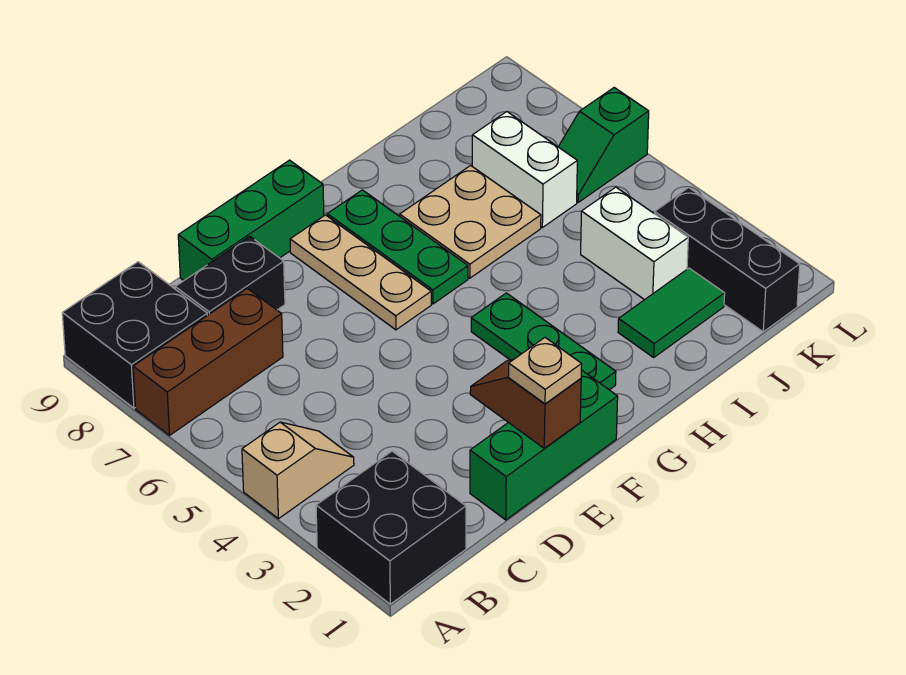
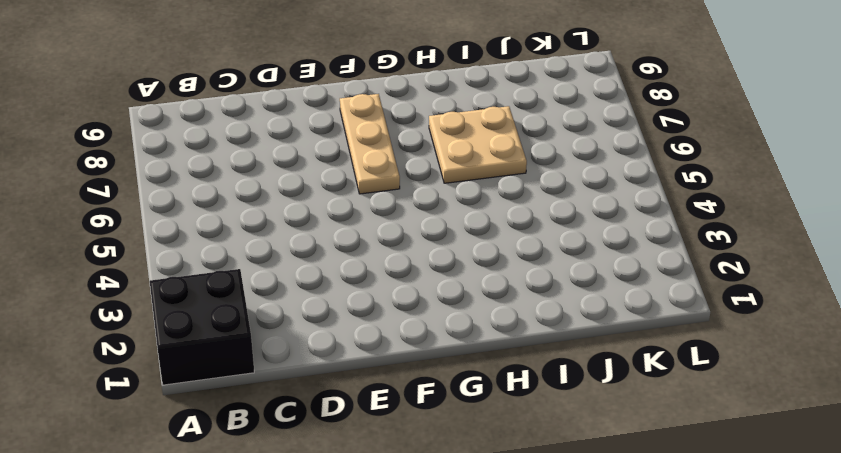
none -> tan 1x2 slope [242,422,354,519]
none -> brown 1x3 brick [133,288,283,435]
none -> black 2x2 brick [62,262,207,408]

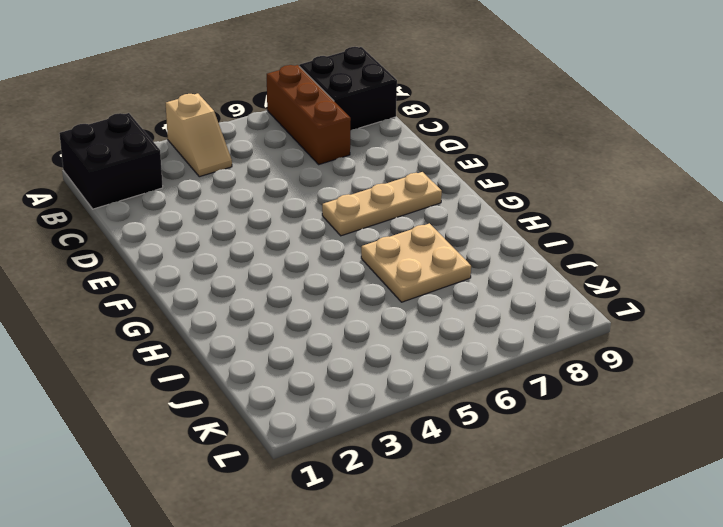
none -> black 1x2 brick [175,236,285,315]
none -> green 1x3 brick [470,370,618,520]
none -> green 1x3 brick [178,160,324,281]

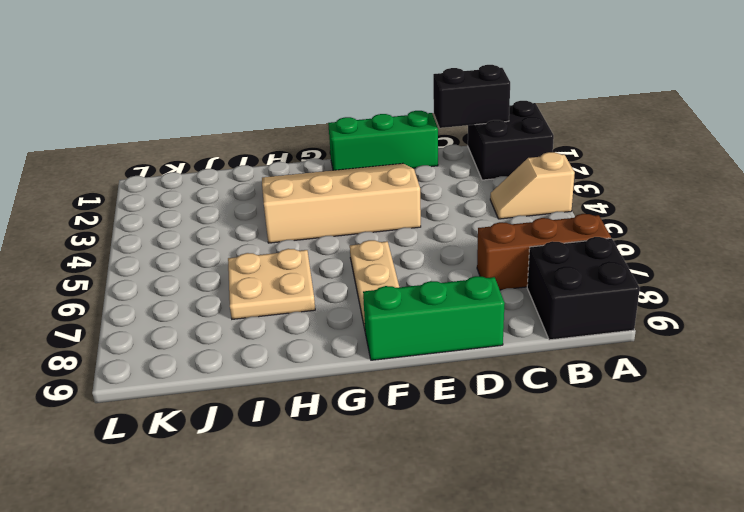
black 1x2 brick [433,65,510,128] -> black 1x2 brick moved to [175,236,285,315]
tan 3x4 slope [262,163,421,243] -> green 1x3 plate [471,293,616,390]
none -> green 1x3 plate [327,190,468,304]
none -> green 1x2 tile [618,268,725,357]
none -> white 1x2 brick [581,187,688,300]

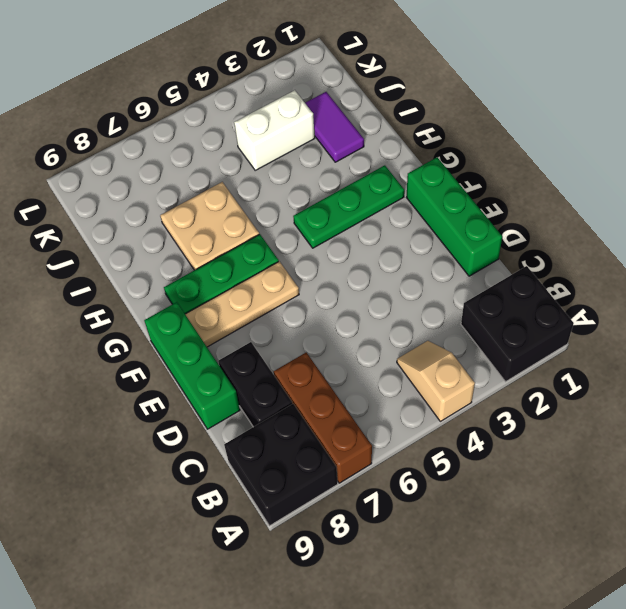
purple 1x2 tile [305,92,364,162] -> green 1x2 tile [618,268,725,357]
none -> white 1x2 brick [472,112,577,227]
none -> black 1x3 brick [655,188,800,332]
none -> green 1x2 slope [558,88,649,202]

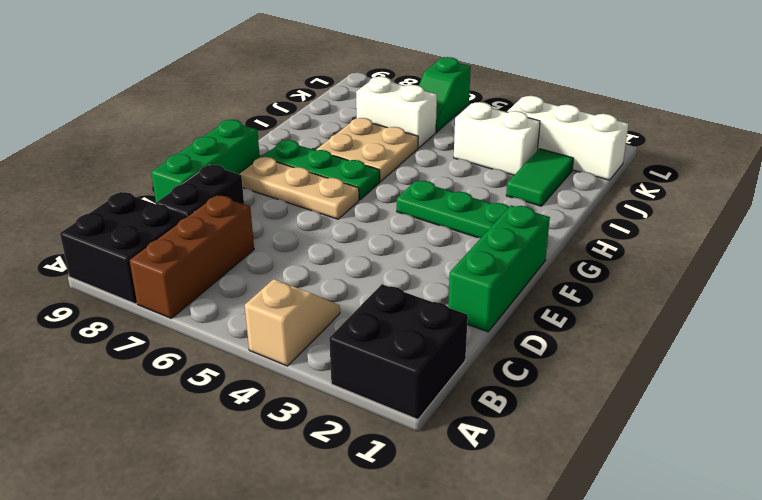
white 1x3 brick [507,96,628,180] -> black 1x3 brick [655,188,800,332]
none -> brown 1x2 slope [470,359,581,449]
none -> tan 1x1 plate [509,338,582,404]

